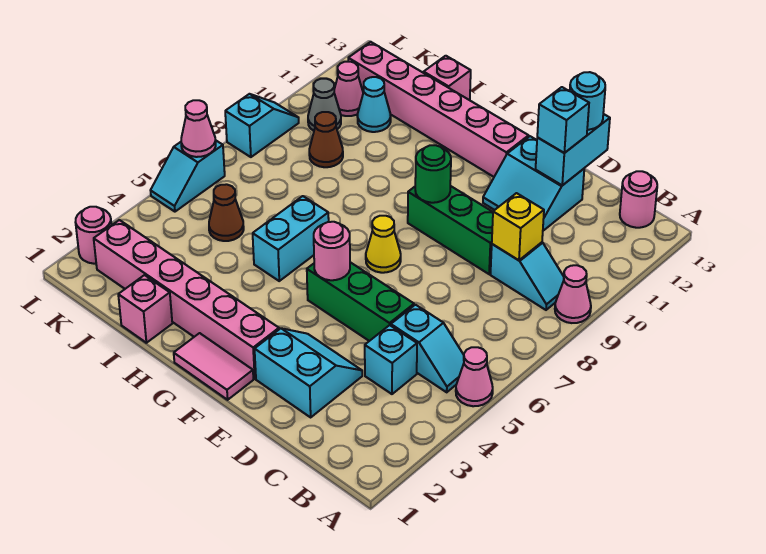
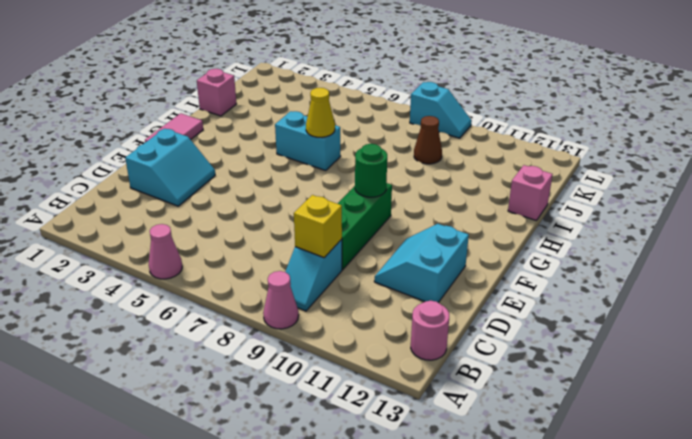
yellow 1x1 cone [306,88,335,137] -> yellow 1x1 cone moved to [366,216,401,273]
none -> cyan 1x2 slope [391,305,464,392]
none -> cyan 1x1 brick [365,325,417,394]
none -> green 1x3 brick [307,262,414,341]
none -> pink 1x6 brick [94,220,279,379]

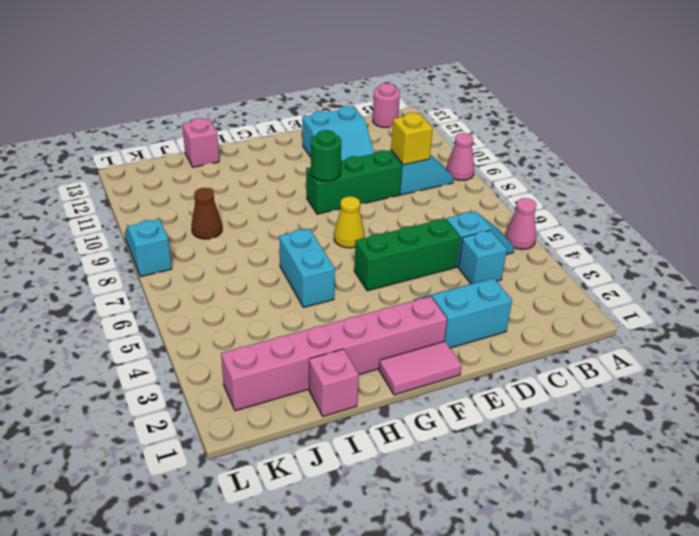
none -> pink 1x6 brick [348,42,529,177]
none -> brown 1x1 cone [209,184,244,241]
none -> cyan 1x1 cone [357,77,391,132]
none -> grey 1x1 cone [308,79,341,131]

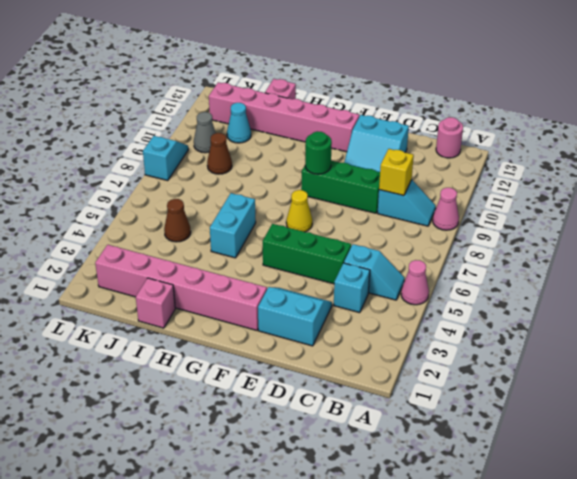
none -> pink 1x2 tile [174,333,253,400]
none -> pink 1x1 cone [334,62,363,116]
none -> pink 1x1 round brick [75,207,111,264]
none -> cyan 1x2 slope [151,140,225,212]

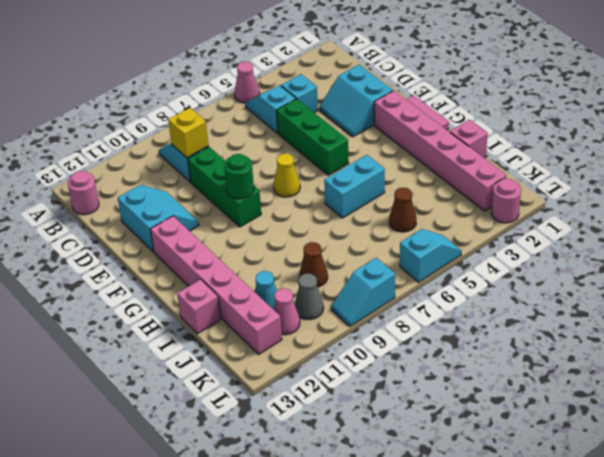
none -> pink 1x1 cone [555,265,591,323]
none -> cyan 1x2 brick [536,114,610,185]
none -> pink 1x1 round brick [314,222,350,280]
none -> pink 1x1 cone [181,100,216,157]

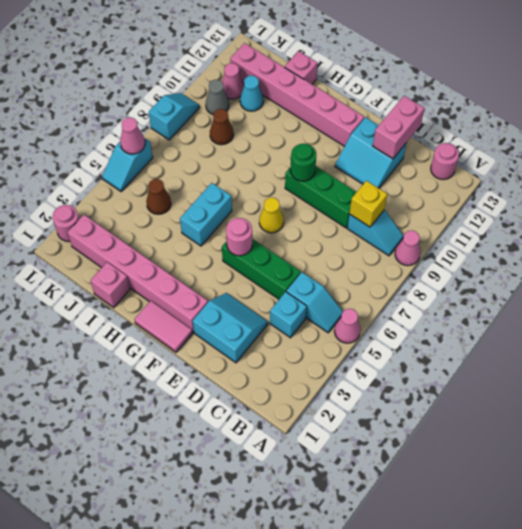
pink 1x2 brick [373,96,424,159] -> cyan 1x2 brick [536,114,610,185]
none -> cyan 1x1 brick [537,87,589,153]
none -> cyan 1x1 round brick [570,72,605,130]

